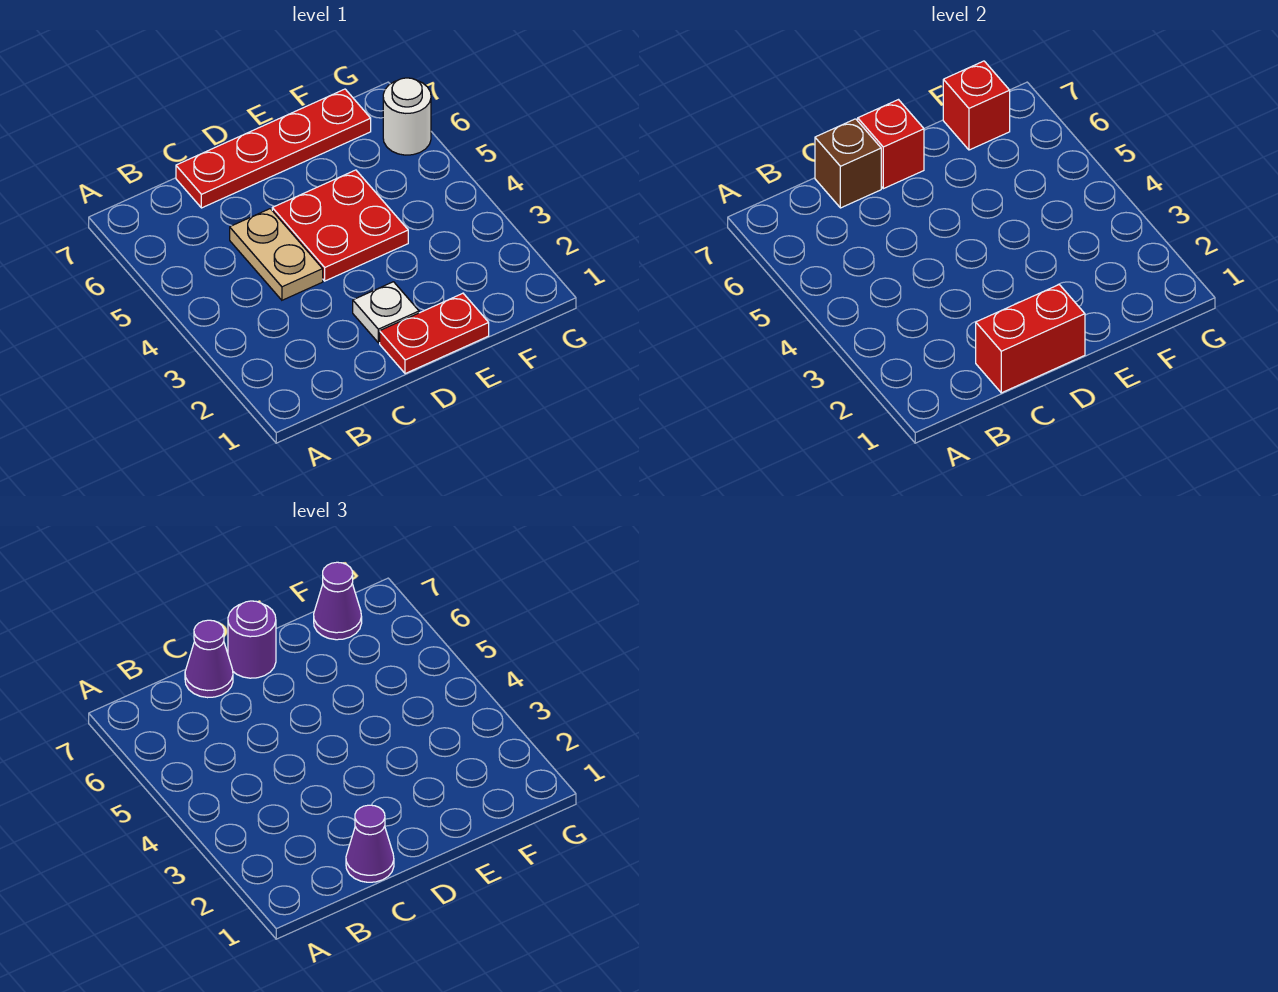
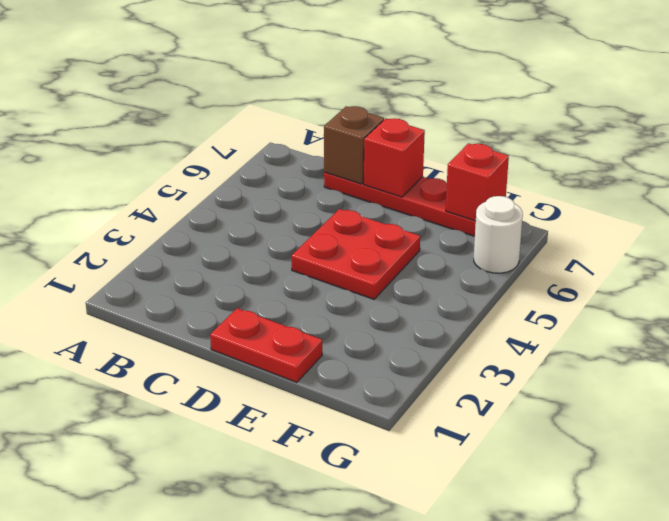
none -> tan 1x2 plate [230,209,323,300]
none -> white 1x1 plate [353,282,419,343]
none -> red 1x2 brick [976,285,1085,393]

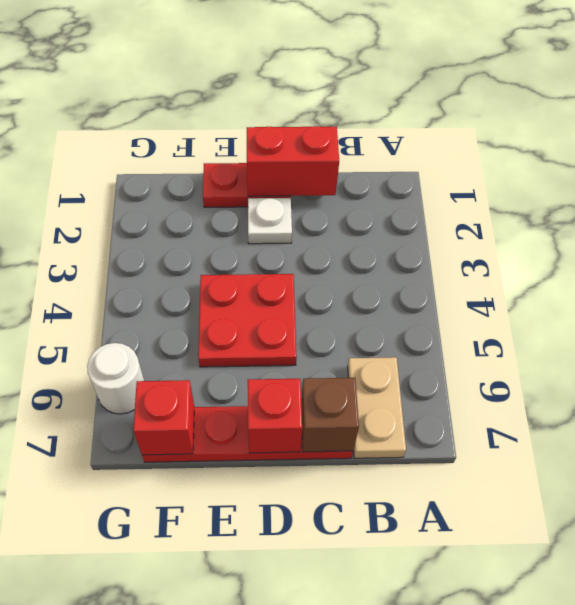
tan 1x2 plate [348,357,406,458] -> tan 1x2 plate moved to [230,209,323,300]
none -> purple 1x1 cone [346,805,394,882]
none -> purple 1x1 cone [185,620,233,698]
none -> purple 1x1 round brick [228,601,276,678]

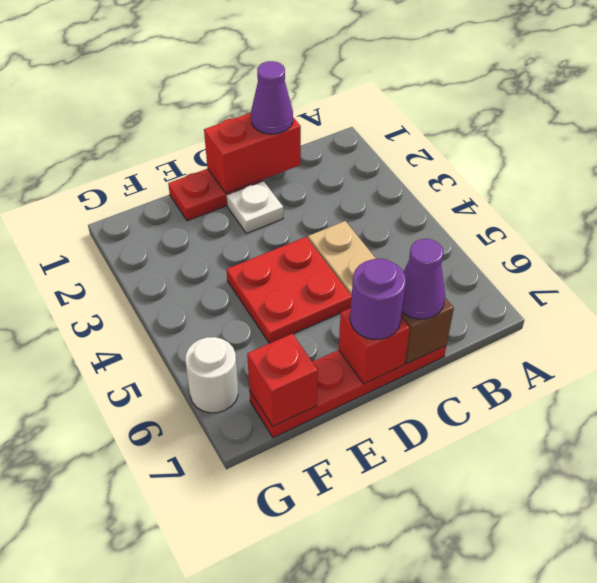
none -> purple 1x1 cone [314,562,362,640]

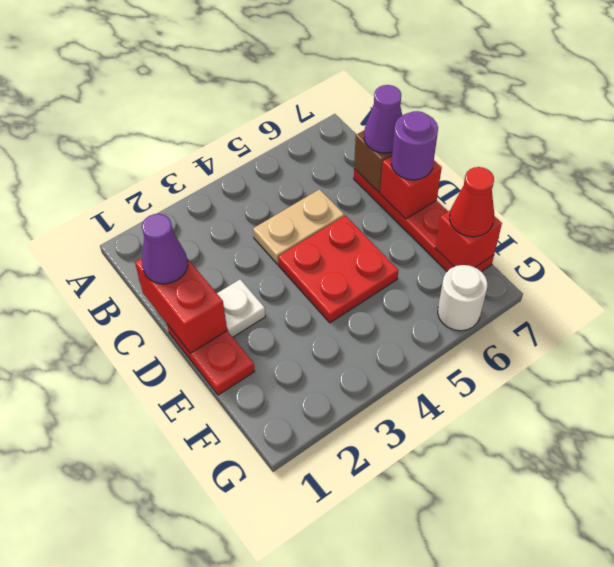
red 1x1 cone [449,167,494,237] -> purple 1x1 cone [314,562,362,640]

